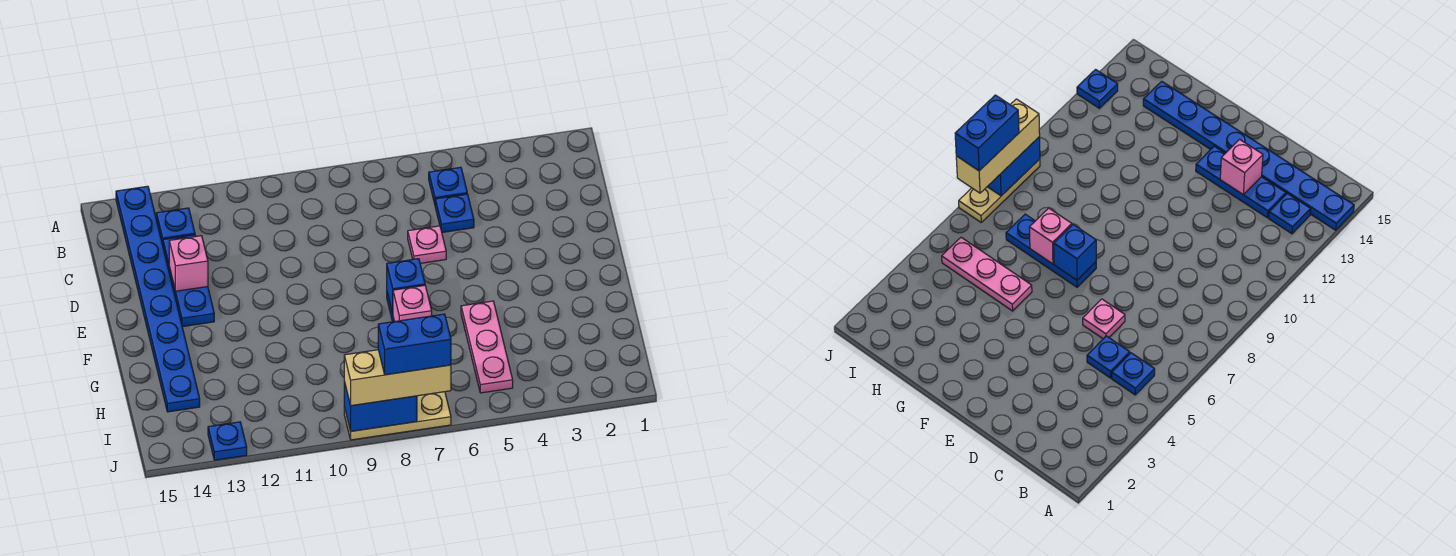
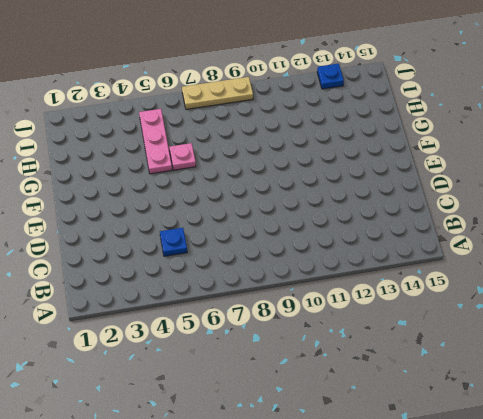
pink 1x1 plate [170,143,196,170] -> pink 1x1 plate moved to [408,226,446,263]
none -> blue 1x8 plate [116,186,200,412]
none -> blue 1x1 plate [429,167,467,204]
none -> blue 1x1 plate [156,208,195,245]

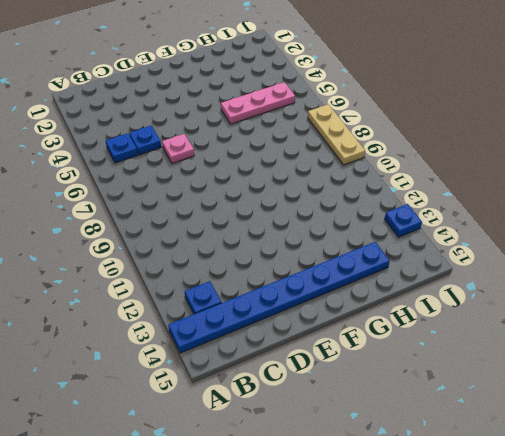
none -> blue 1x3 plate [163,235,214,327]
none -> blue 1x3 plate [1006,214,1096,287]
none -> pink 1x1 brick [169,236,208,291]

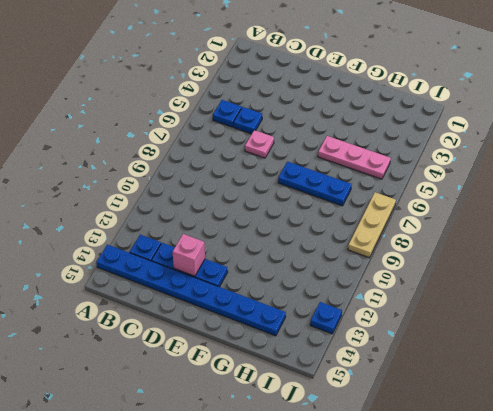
none -> blue 1x1 brick [387,259,425,313]
none -> pink 1x1 brick [393,285,432,321]
none -> blue 1x2 brick [344,381,417,431]

